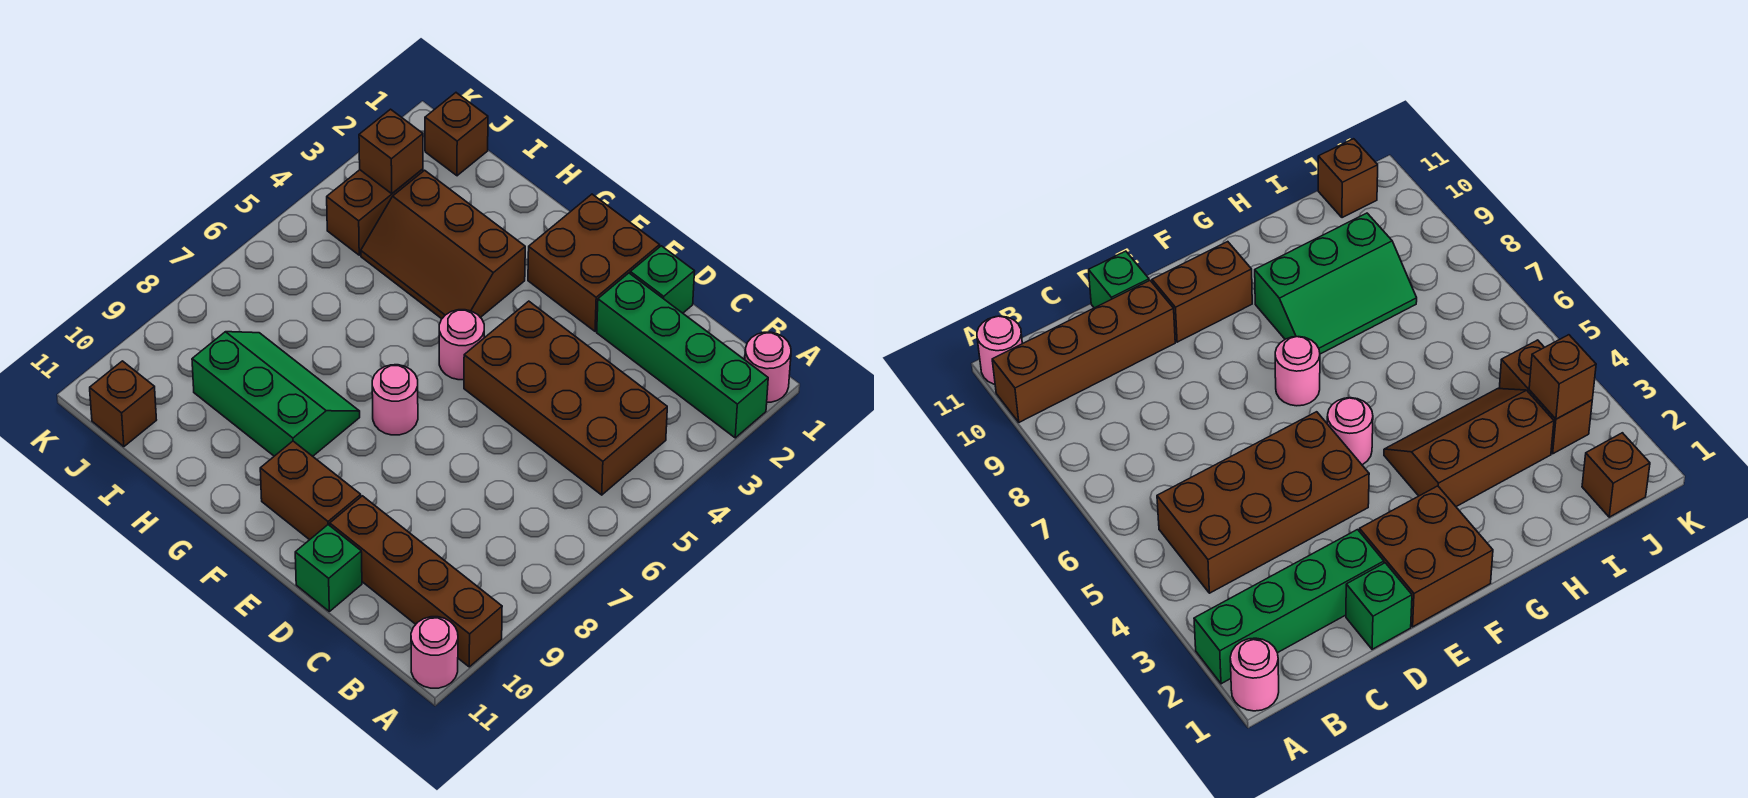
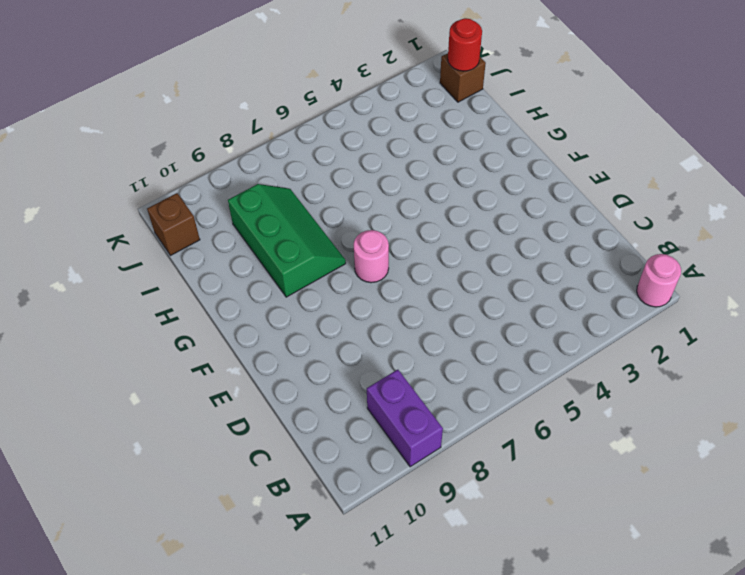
purple 1x2 brick [367,370,443,467] -> none
red 1x1 round brick [448,18,482,71] -> none
none -> green 1x4 brick [597,273,768,438]
none -> brown 1x4 brick [330,496,502,667]
none -> pink 1x1 round brick [411,617,458,688]

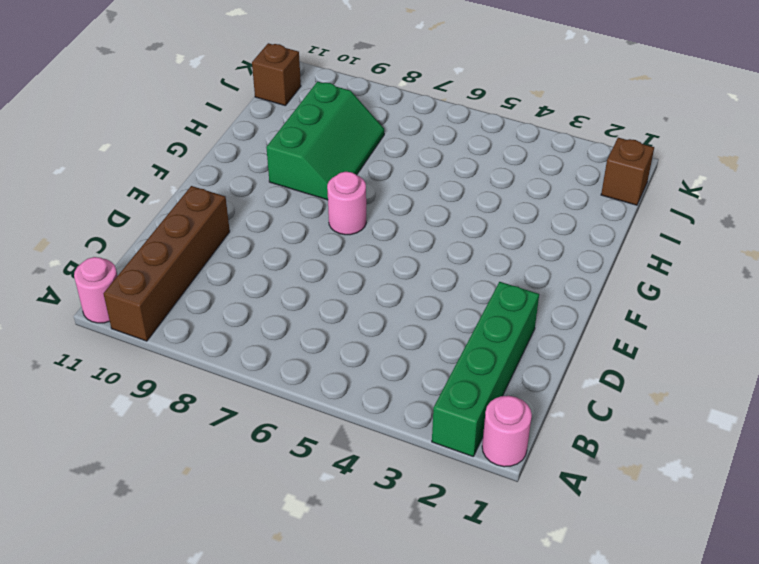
none -> brown 2x4 brick [464,301,667,495]
none -> green 1x1 brick [630,246,695,313]
none -> green 1x1 brick [295,525,362,611]

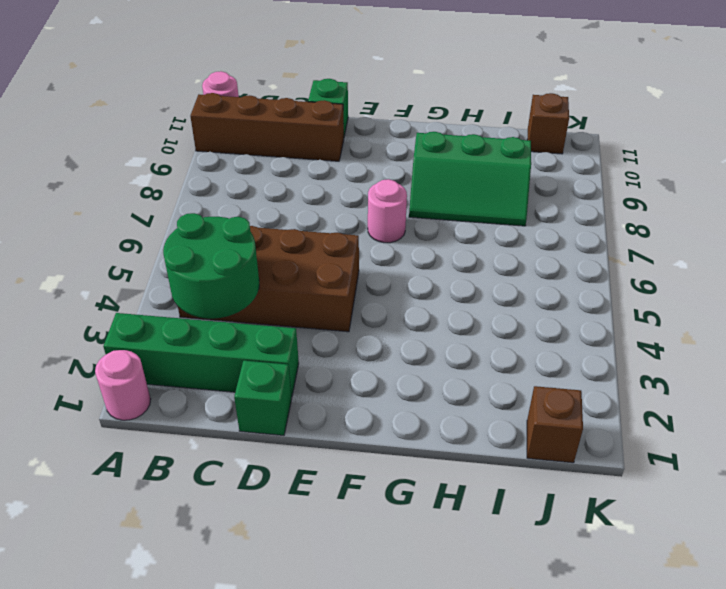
green 2x2 round brick [163,213,259,319] -> none
none -> brown 2x2 brick [528,194,660,331]
none -> brown 1x2 brick [260,441,361,540]
none -> pink 1x1 round brick [439,310,484,380]

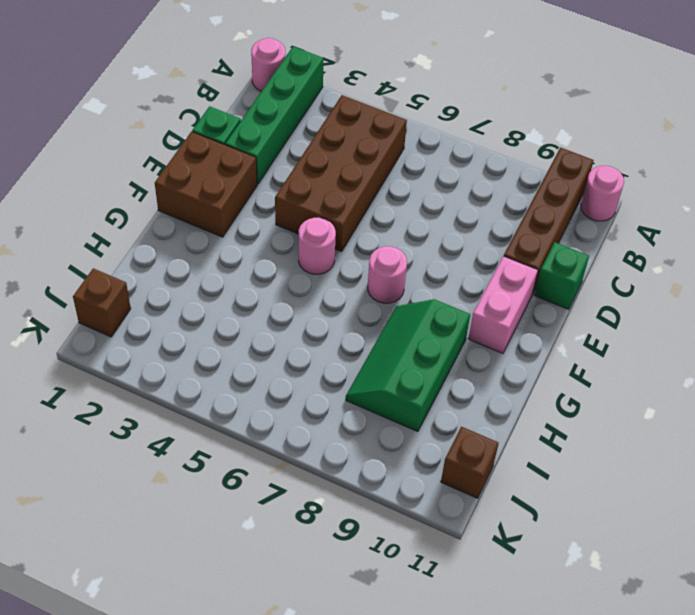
pink 1x2 brick [468,256,538,353] -> brown 1x2 brick [260,441,361,540]
none -> brown 2x3 slope [361,170,525,319]
none -> brown 1x2 brick [327,169,423,255]
none -> brown 1x1 brick [359,109,423,194]

